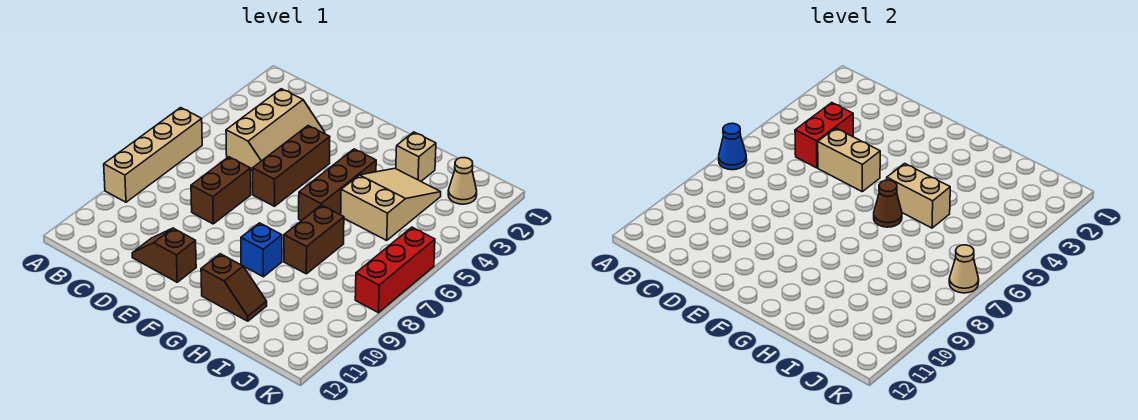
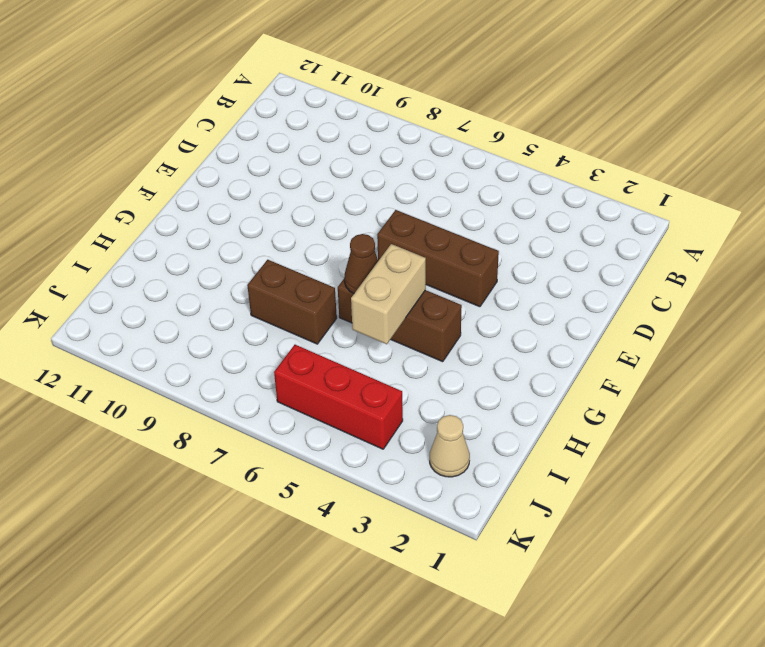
red 1x3 brick [274,345,403,449] -> red 1x3 brick moved to [355,227,435,313]
none -> tan 1x4 brick [104,108,202,202]
none -> tan 2x3 slope [226,89,325,171]
none -> brown 1x2 brick [191,157,251,224]

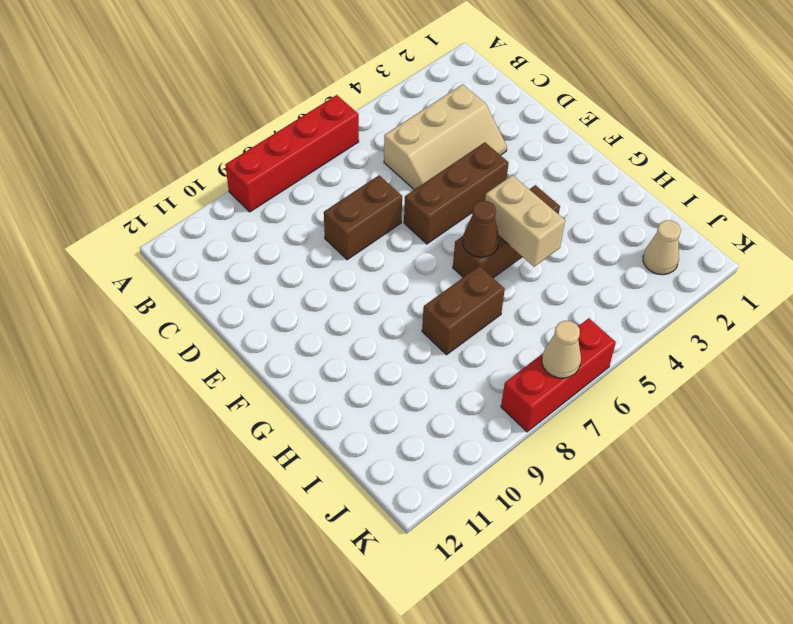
red 1x4 brick [225,95,359,212] -> tan 1x4 brick [104,108,202,202]
none -> brown 1x2 slope [132,228,196,282]
none -> blue 1x1 brick [241,223,282,277]
none -> brown 1x2 slope [201,254,267,321]

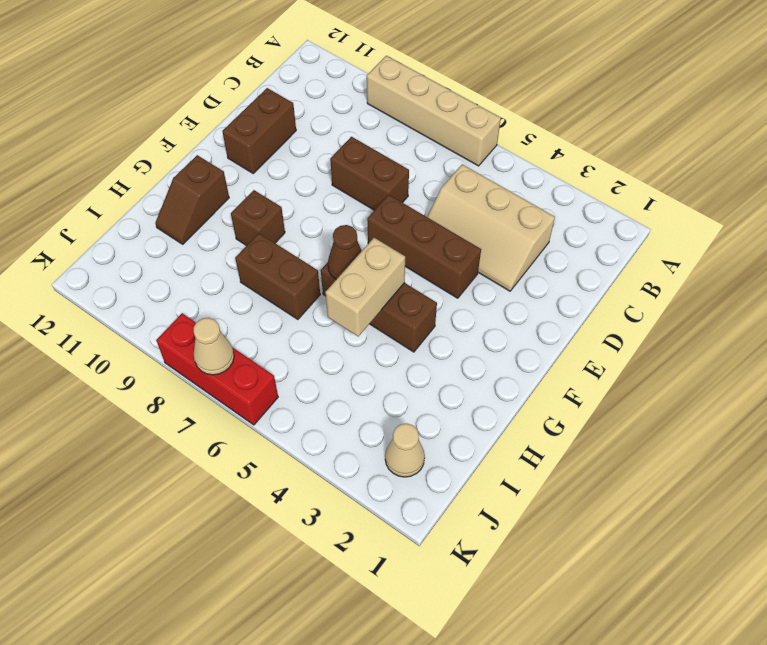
brown 1x2 brick [222,88,296,173] -> brown 1x2 slope [132,228,196,282]
brown 1x1 brick [231,190,285,246] -> blue 1x1 brick [241,223,282,277]
none -> tan 1x1 brick [396,132,436,181]
none -> tan 2x3 slope [341,168,441,240]
none -> blue 1x1 cone [719,123,747,170]

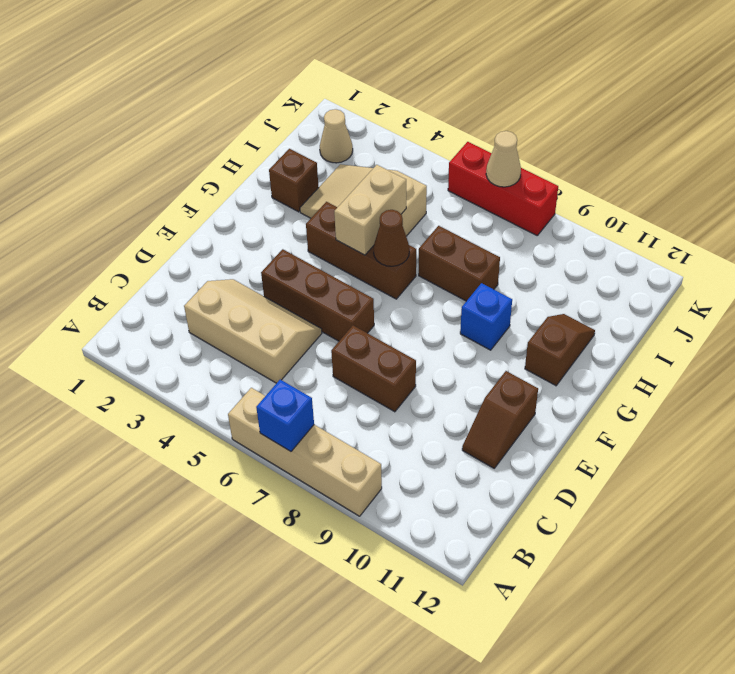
blue 1x1 brick [256,380,314,451] -> blue 1x1 cone [719,123,747,170]
brown 1x1 brick [269,149,319,212] -> tan 1x1 brick [396,132,436,181]
none -> red 1x2 brick [795,103,853,168]
none -> tan 1x2 brick [818,128,880,192]

